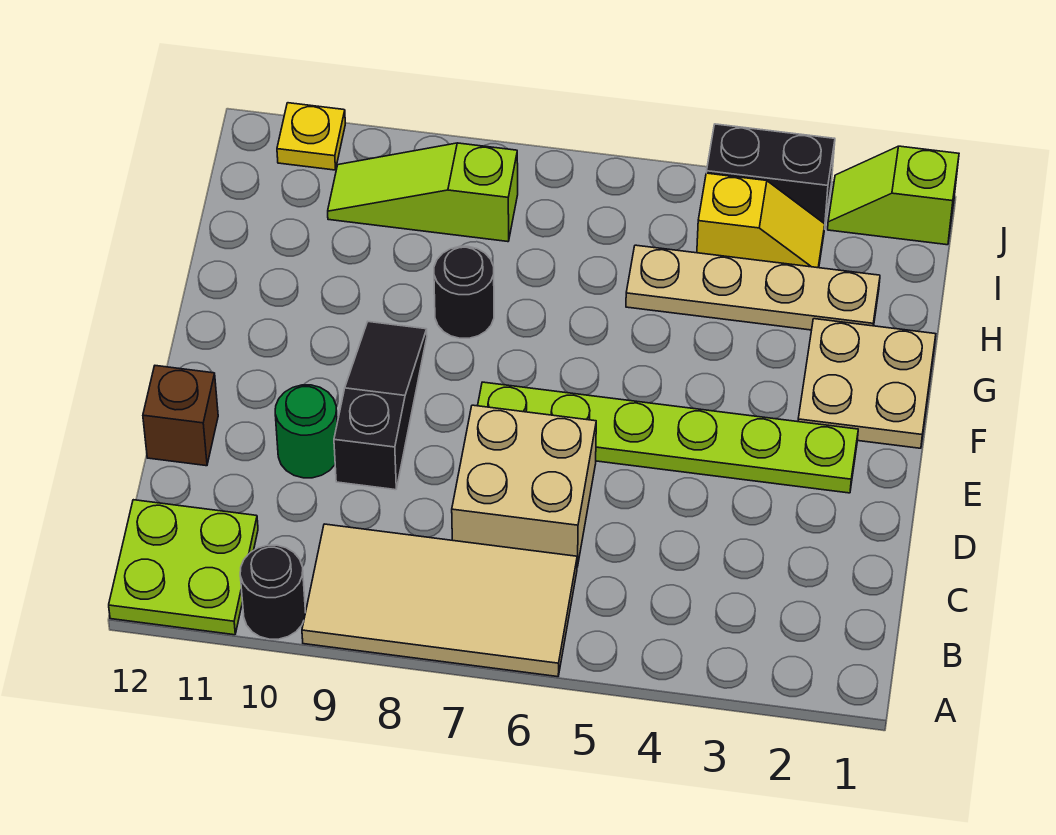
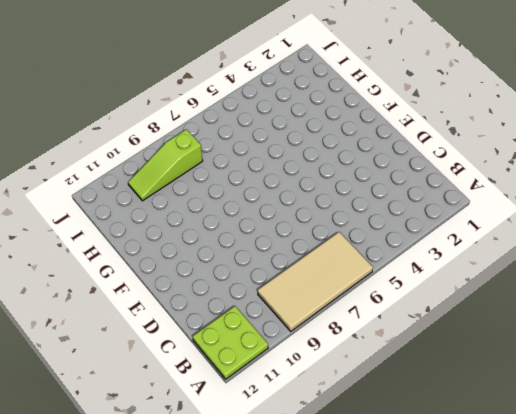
none -> black 1x1 round brick [240,545,305,639]
none -> tan 2x2 brick [452,405,596,567]
none -> black 1x3 slope [334,322,427,490]

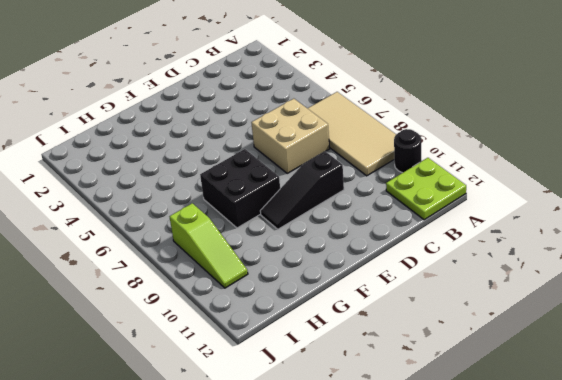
black 2x2 brick [200,149,280,228] -> black 1x1 round brick [434,246,494,338]
none -> green 1x1 round brick [275,385,337,478]
none -> brown 1x1 brick [143,366,218,466]
none -> lime 1x6 plate [478,382,858,493]

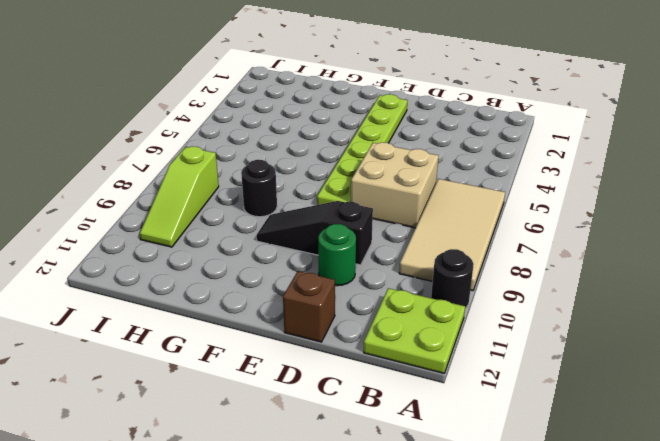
none -> tan 2x2 plate [798,319,936,448]
none -> tan 1x4 plate [626,245,880,330]
none -> yellow 1x2 slope [697,173,825,268]

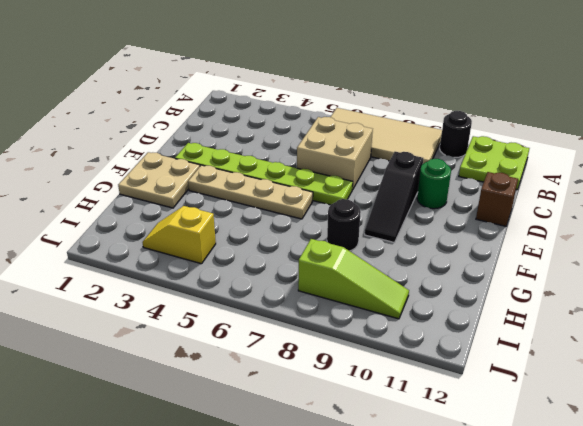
tan 1x4 plate [188,165,313,219] -> tan 1x4 plate moved to [626,245,880,330]
none -> lime 1x2 slope [828,146,959,245]
none -> black 1x2 brick [706,124,835,224]
none -> yellow 1x1 plate [277,103,345,170]

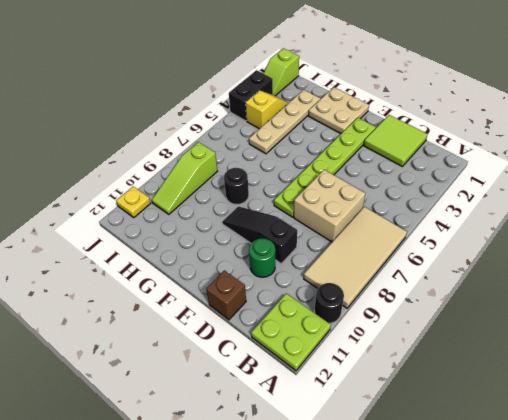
lime 2x2 tile [364,115,428,166] -> none

